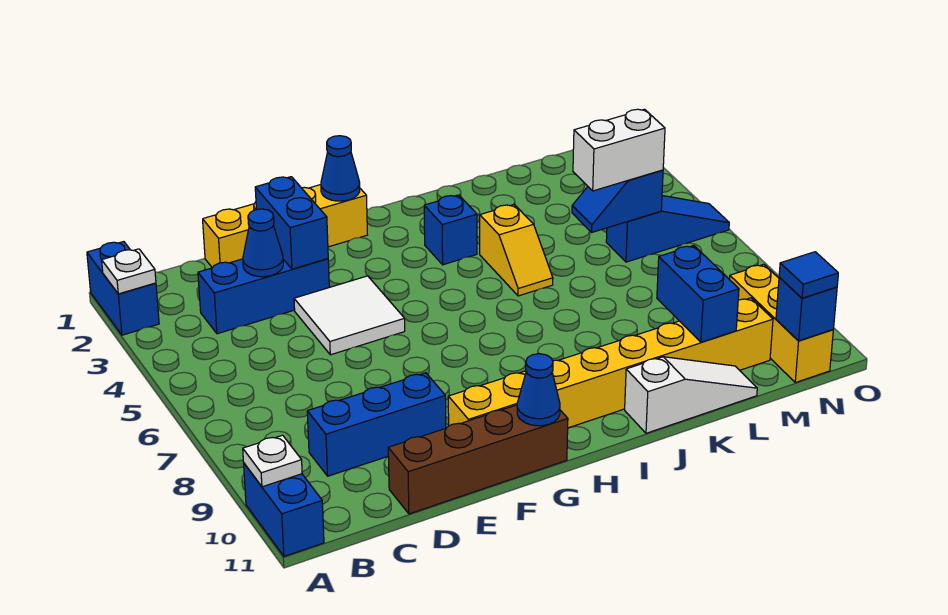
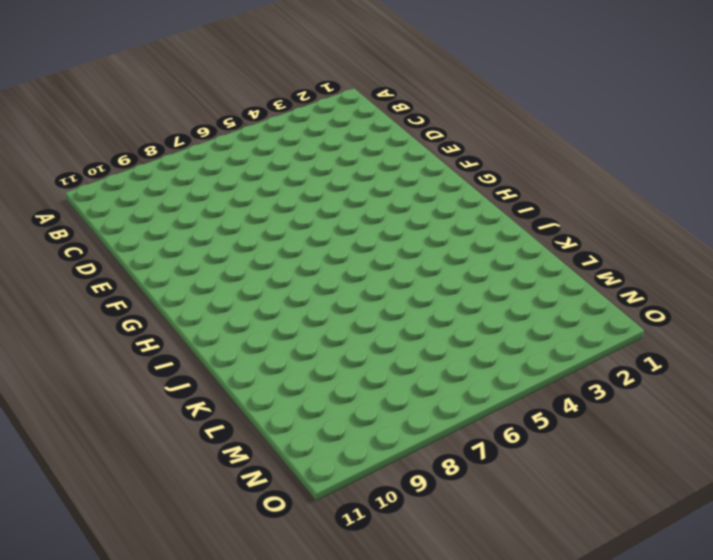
none -> blue 1x2 brick [87,242,159,335]
none -> blue 1x2 brick [244,464,324,556]
none -> blue 1x3 brick [198,259,329,334]

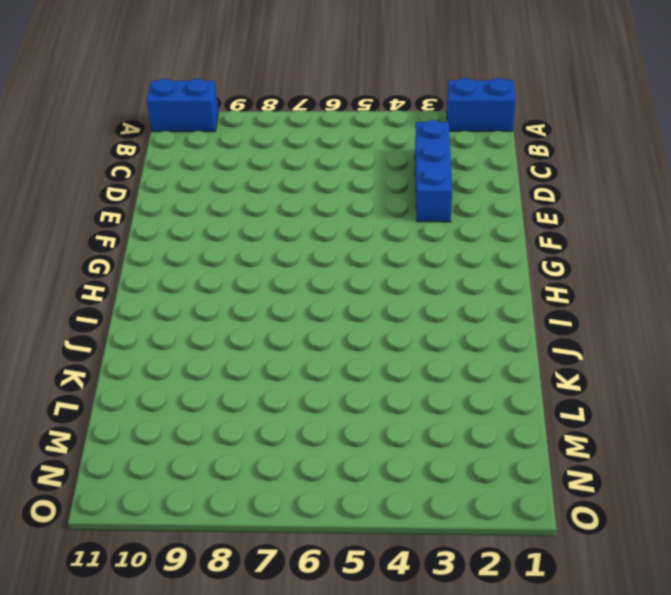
none -> blue 1x3 brick [307,373,446,476]
none -> yellow 1x4 brick [203,185,367,268]
none -> brown 1x4 brick [388,405,568,514]

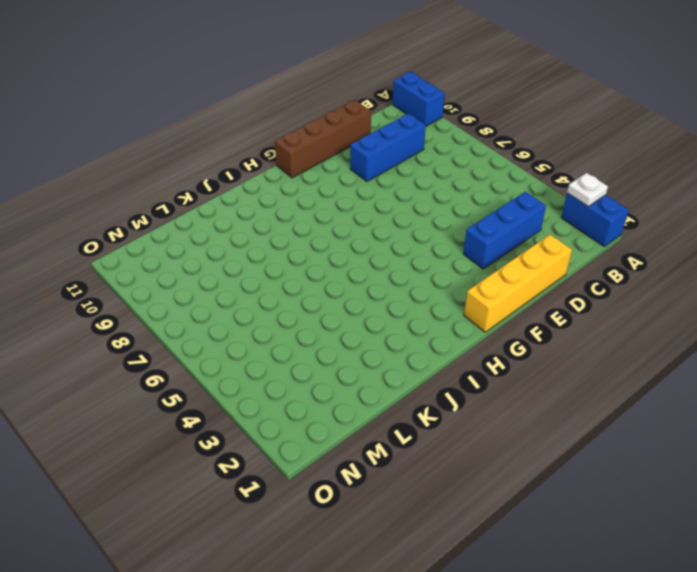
none -> white 2x2 tile [294,276,405,355]
none -> yellow 1x8 brick [448,298,773,428]
none -> blue 1x1 brick [424,195,477,265]

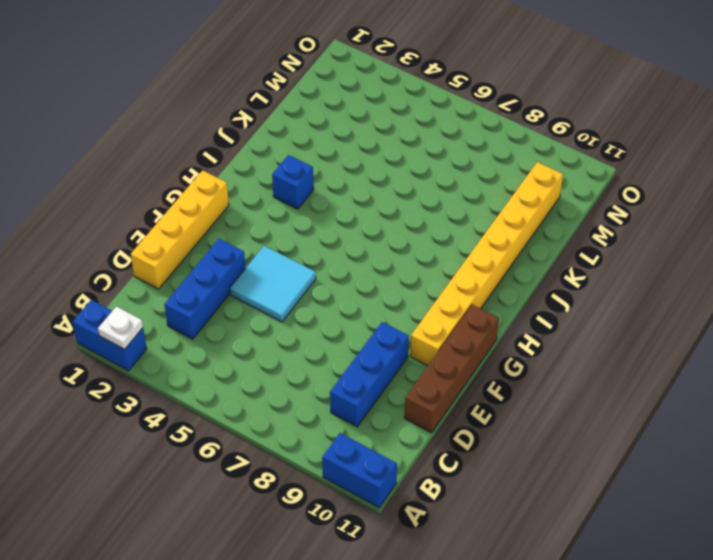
cyan 2x2 tile [230,246,316,322] -> white 2x2 tile [294,276,405,355]
none -> yellow 1x2 slope [480,205,553,296]
none -> white 1x3 slope [625,357,757,433]
none -> blue 1x3 slope [606,196,729,262]

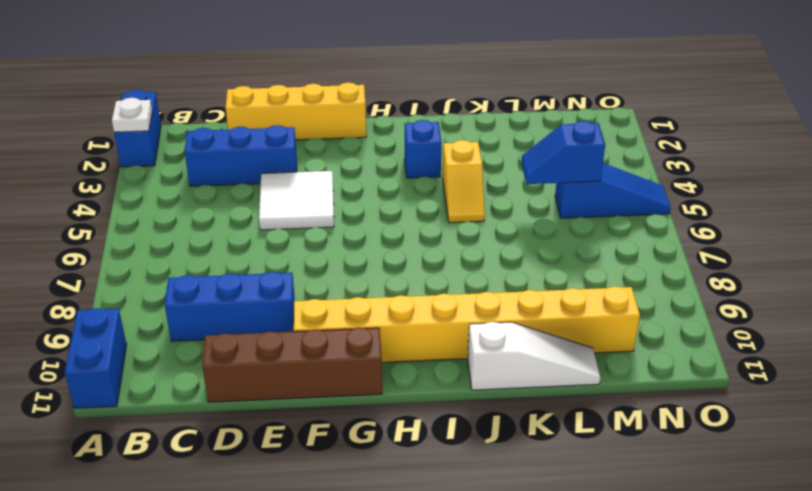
none -> yellow 1x3 brick [730,264,833,383]
none -> white 1x1 plate [243,435,302,487]
none -> blue 1x1 cone [243,209,283,277]

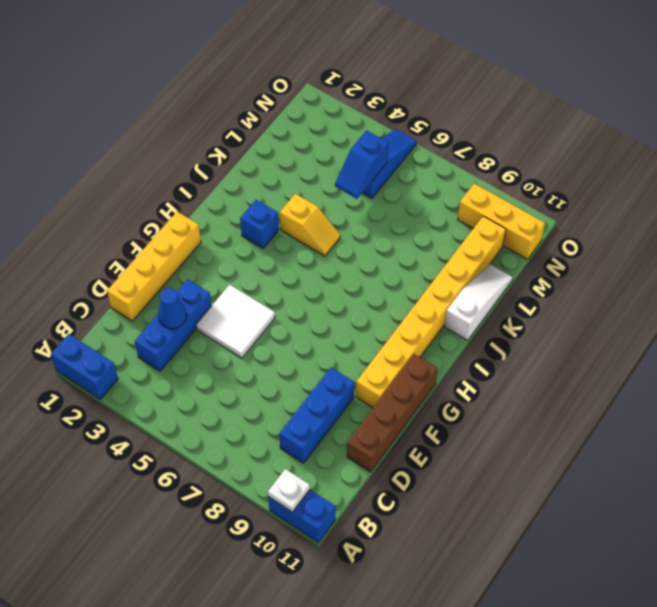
none -> white 1x1 plate [102,249,156,294]
none -> blue 1x2 brick [255,177,328,269]
none -> blue 1x1 cone [321,136,360,201]

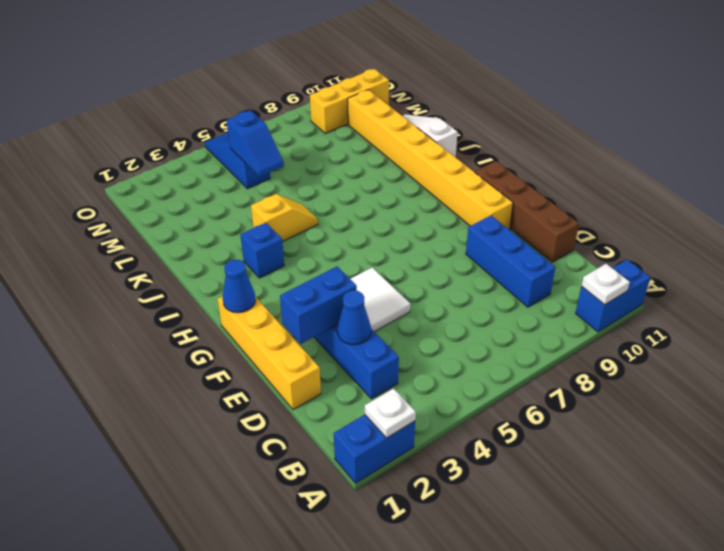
none -> blue 1x1 cone [517,354,560,426]
none -> blue 1x2 brick [657,246,739,342]
none -> blue 1x1 brick [776,277,837,341]

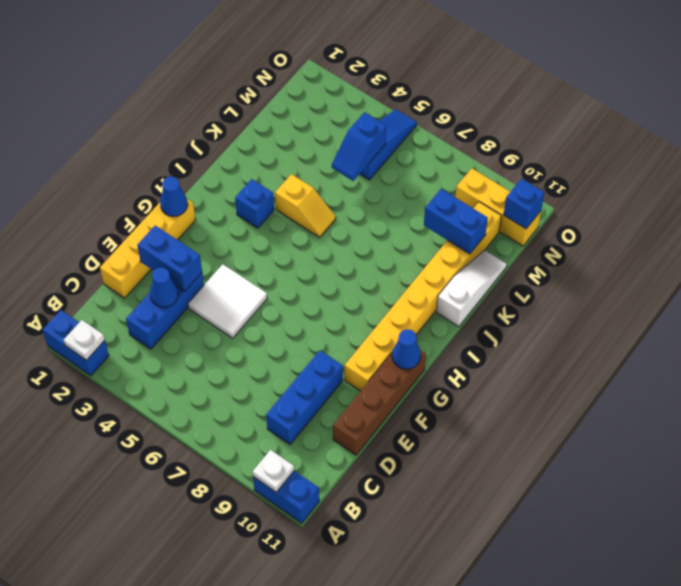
none -> white 1x2 brick [573,109,665,191]
none -> blue 1x1 tile [779,252,838,298]

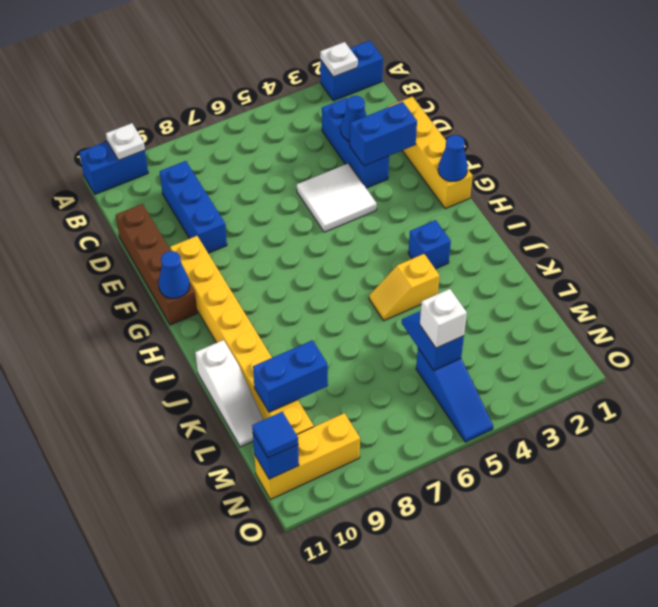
white 1x1 brick [420,289,467,348] -> white 1x2 brick [573,109,665,191]

